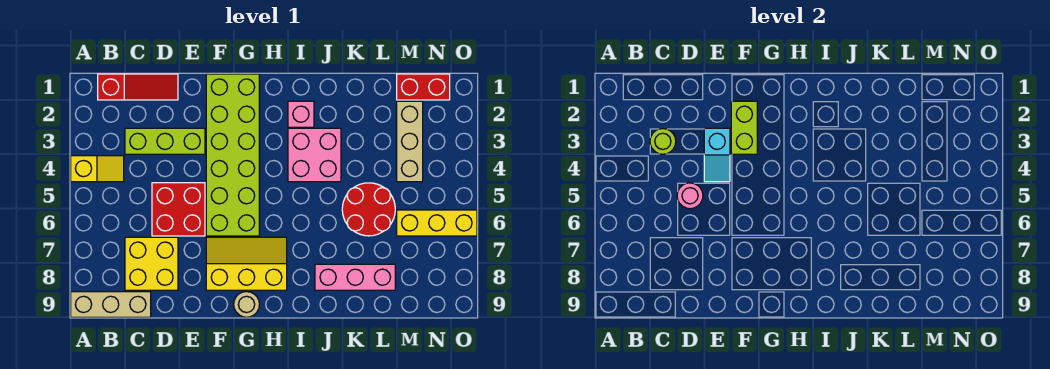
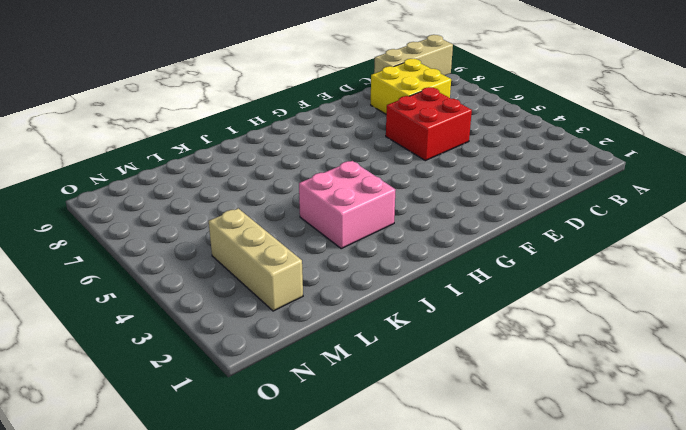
none -> yellow 1x2 slope [71,156,124,182]
none -> red 1x3 slope [98,74,178,100]
none -> lime 1x3 brick [125,128,205,154]

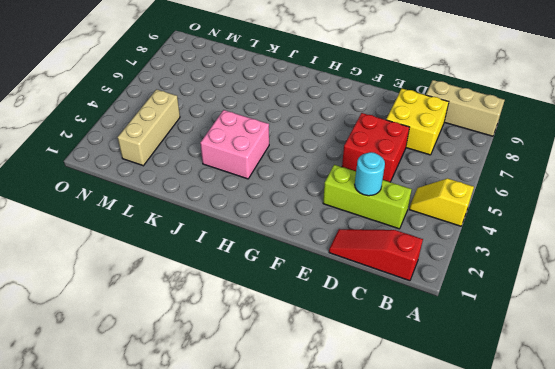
cyan 1x1 round brick [355,152,385,196] -> none
none -> lime 2x6 brick [206,74,259,236]
none -> yellow 2x3 slope [206,237,287,290]
none -> tan 1x1 round brick [234,292,259,317]

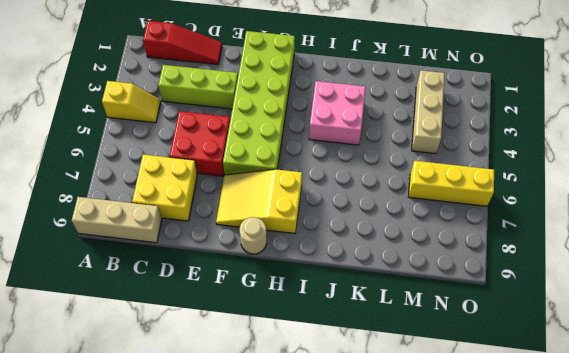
yellow 2x3 slope [216,169,302,234] -> yellow 2x3 slope turned to [206,237,287,290]
none -> pink 1x1 brick [288,101,314,127]
none -> pink 1x3 brick [315,264,395,290]
none -> red 2x2 round brick [342,183,395,236]

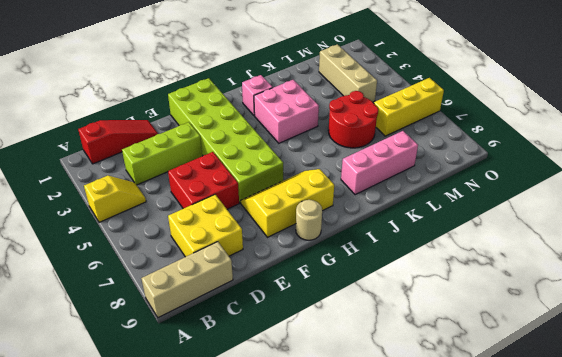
none -> red 1x2 brick [397,74,450,100]
none -> lime 1x1 round brick [650,129,676,154]
none -> pink 1x1 round brick [677,183,703,209]

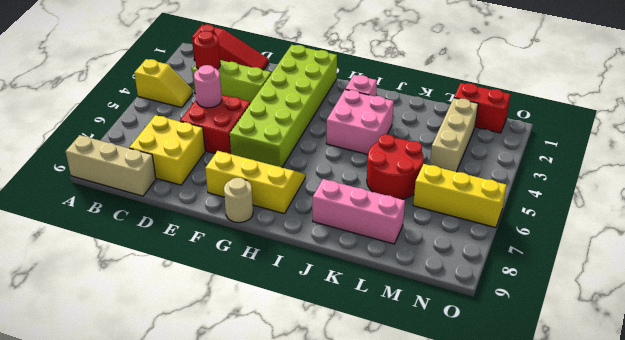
red 1x1 round brick [194,31,220,69] -> lime 1x1 round brick [650,129,676,154]
none -> cyan 1x2 slope [704,128,730,182]
none -> lime 1x2 brick [731,101,757,154]

